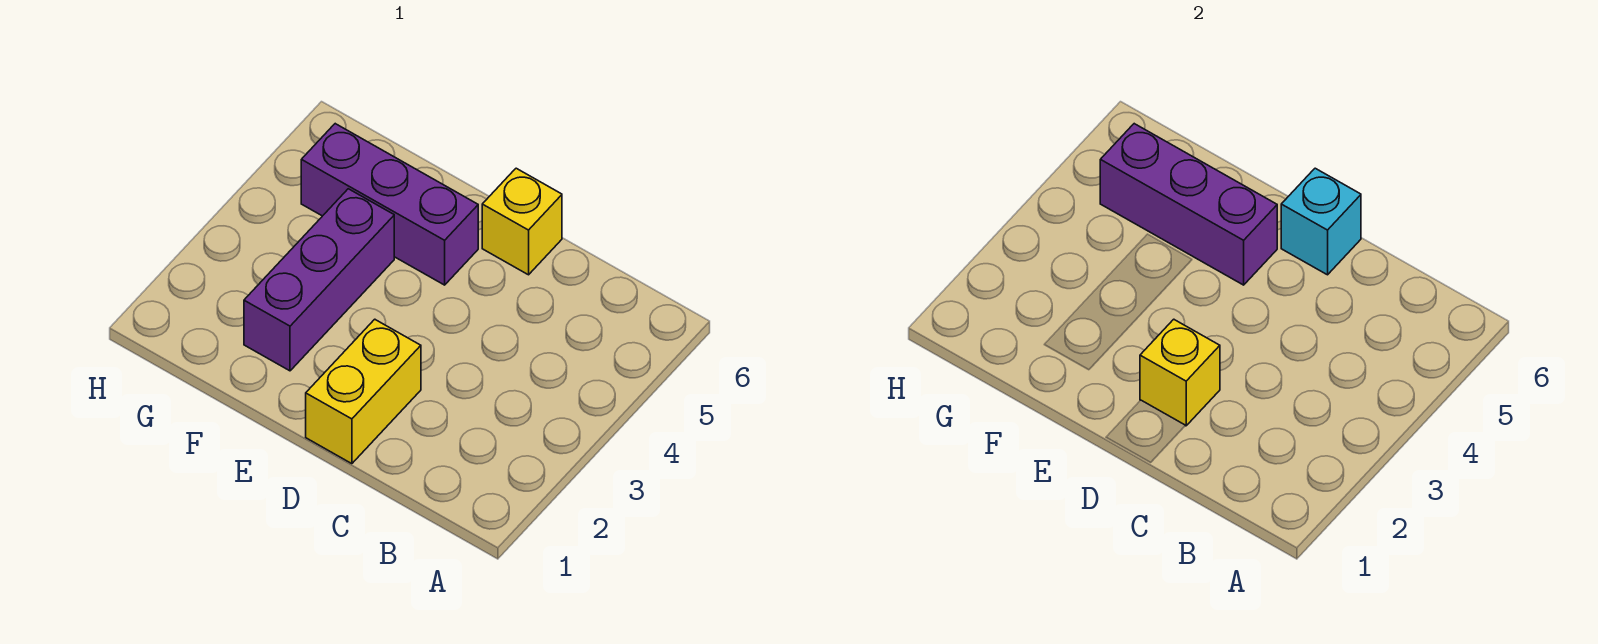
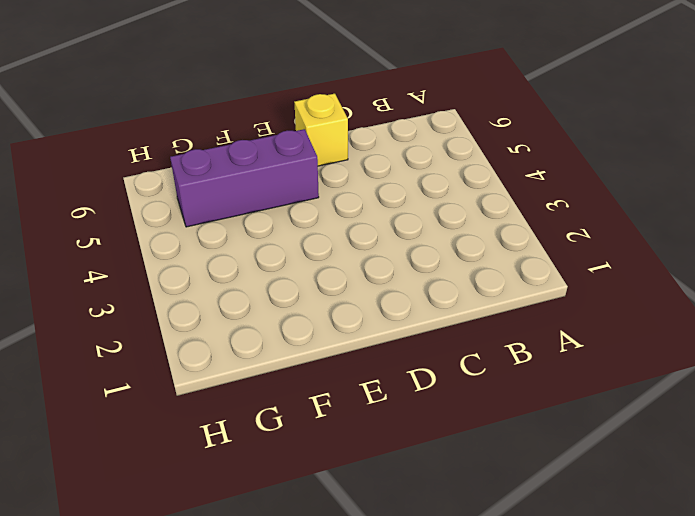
none -> yellow 1x2 brick [306,319,421,464]
none -> purple 1x3 brick [244,189,394,371]

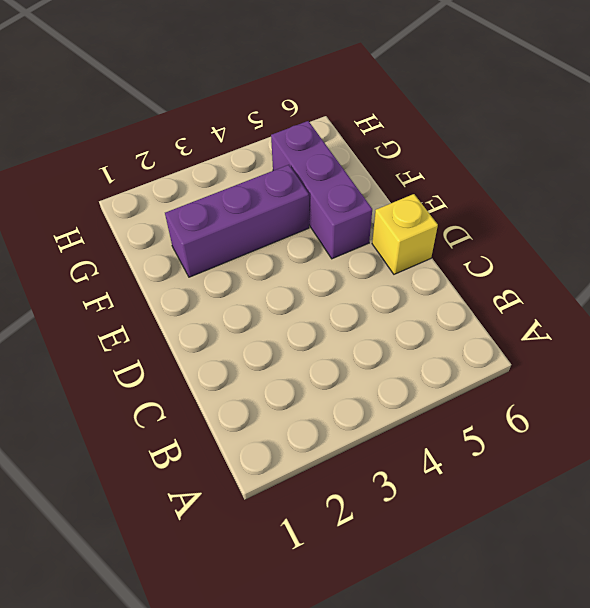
none -> yellow 1x2 brick [306,319,421,464]
none -> yellow 1x1 brick [1140,319,1220,426]

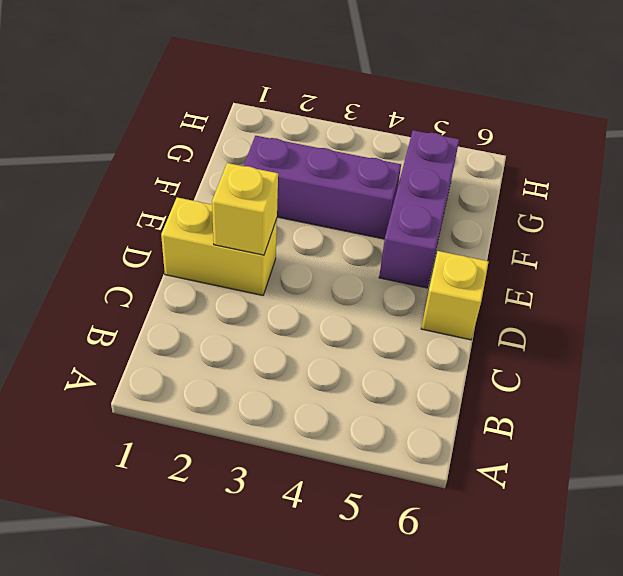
none -> cyan 1x1 brick [1281,168,1361,275]
none -> purple 1x3 brick [1100,124,1277,285]

